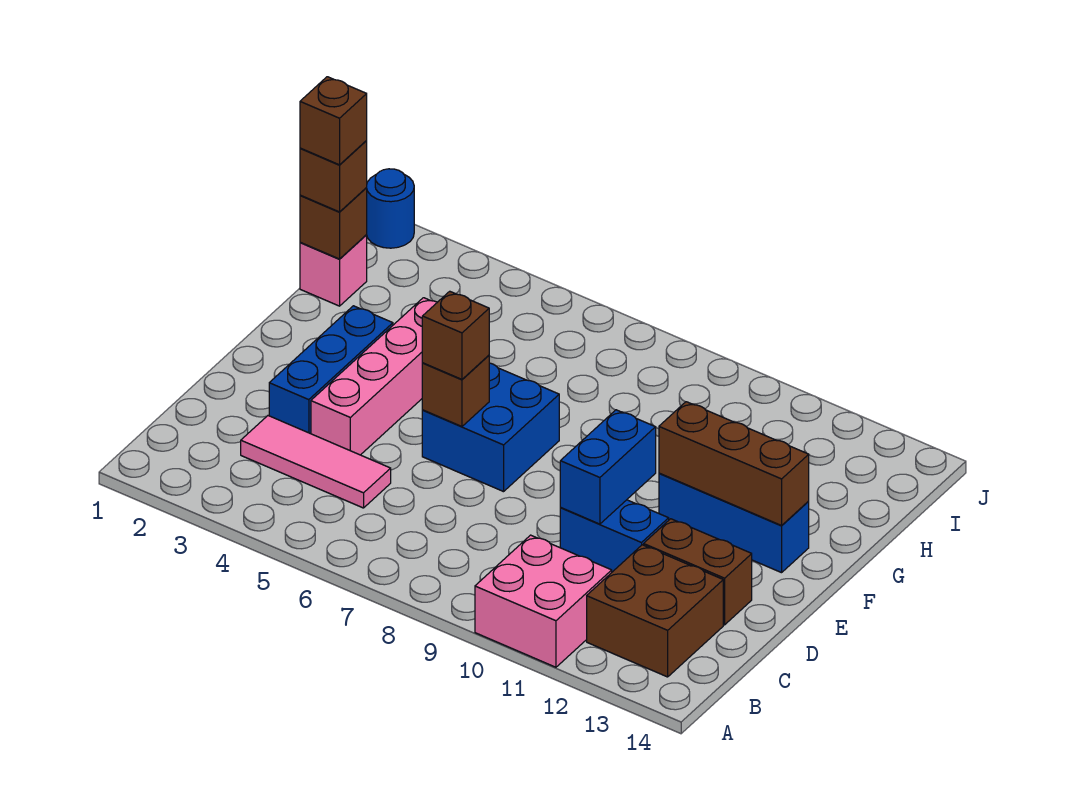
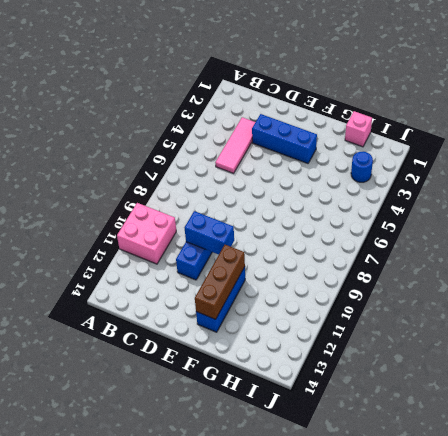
blue 1x1 round brick [351,152,373,182] -> blue 1x1 round brick moved to [366,169,414,248]
none -> brown 2x2 brick [587,545,723,677]
none -> pink 1x4 brick [311,298,437,455]
none -> brown 1x2 brick [644,519,752,625]

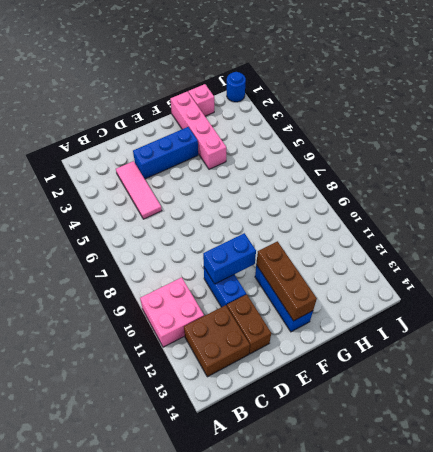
pink 1x4 brick [170,92,226,169] -> pink 1x4 brick turned to [311,298,437,455]
none -> blue 2x2 brick [422,363,559,492]
none -> brown 1x1 brick [422,355,489,426]
none -> brown 1x1 brick [300,188,367,259]

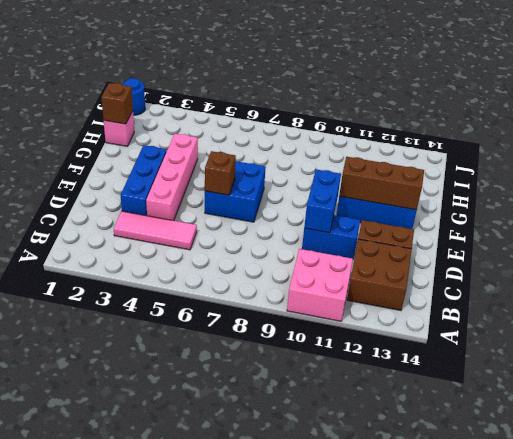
none -> brown 1x1 brick [422,291,489,379]
none -> brown 1x1 brick [300,141,367,212]
none -> brown 1x1 brick [300,77,367,165]

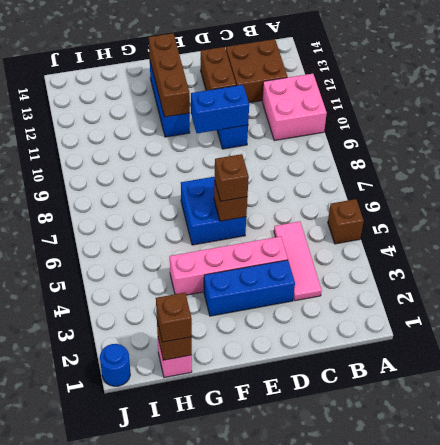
brown 1x1 brick [328,199,364,244] -> brown 1x1 brick moved to [300,77,367,165]

